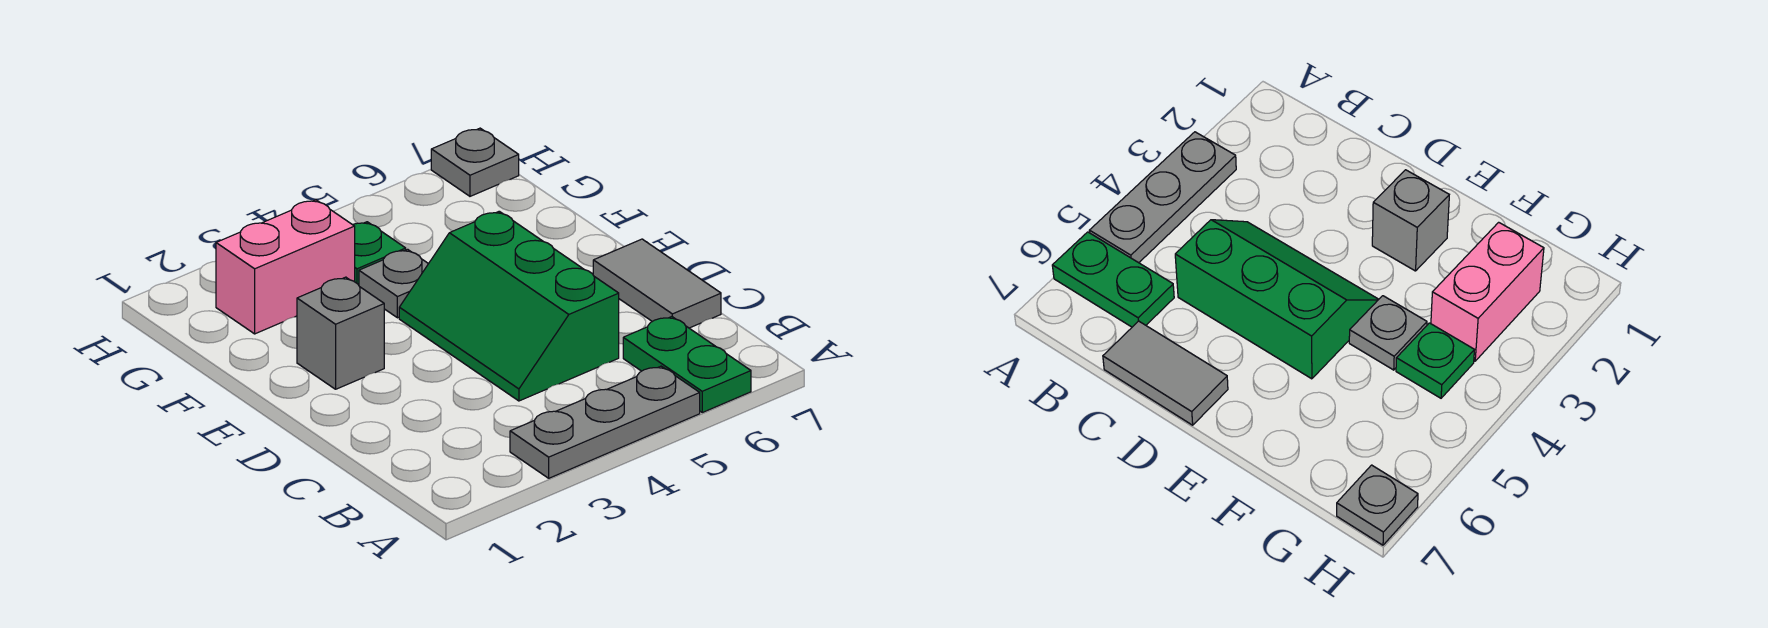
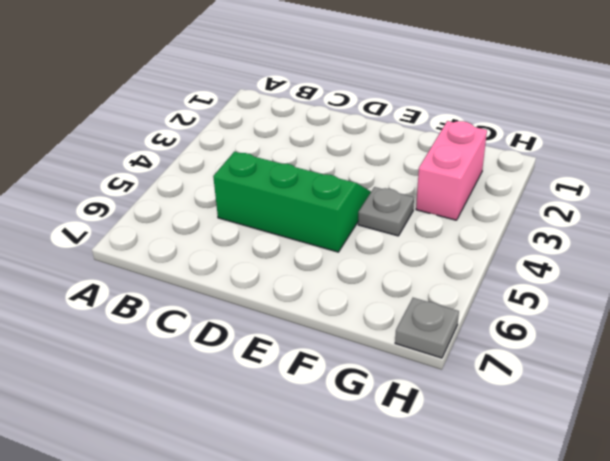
none -> grey 1x3 plate [510,366,700,478]
none -> green 1x2 plate [623,317,751,412]

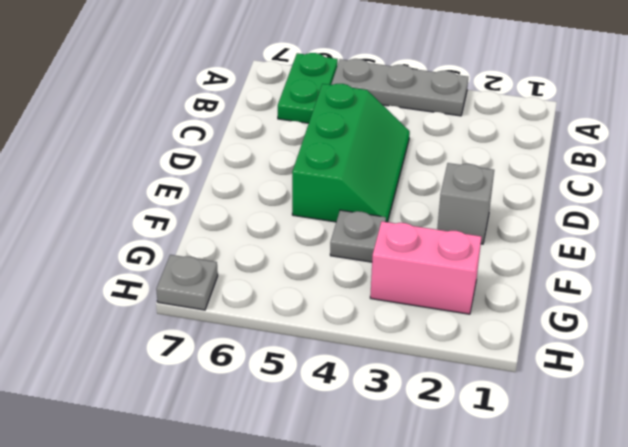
none -> grey 1x2 tile [593,239,721,328]
none -> green 1x1 plate [353,222,406,285]

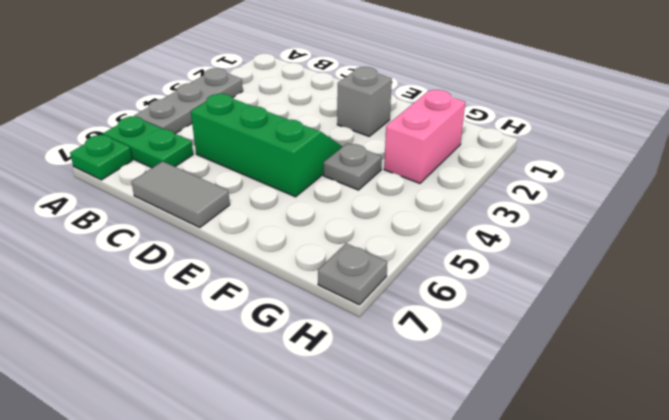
green 1x1 plate [70,134,132,180] -> green 1x1 plate moved to [353,222,406,285]

